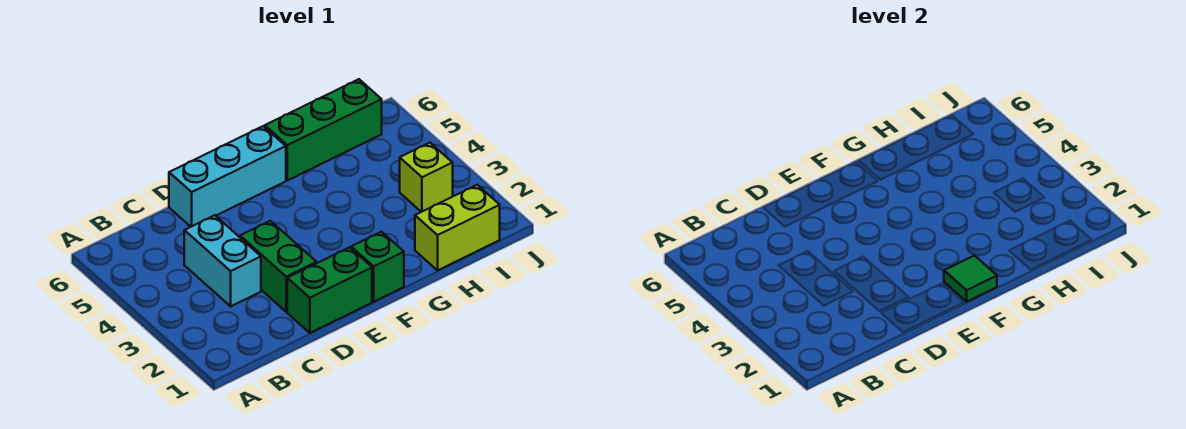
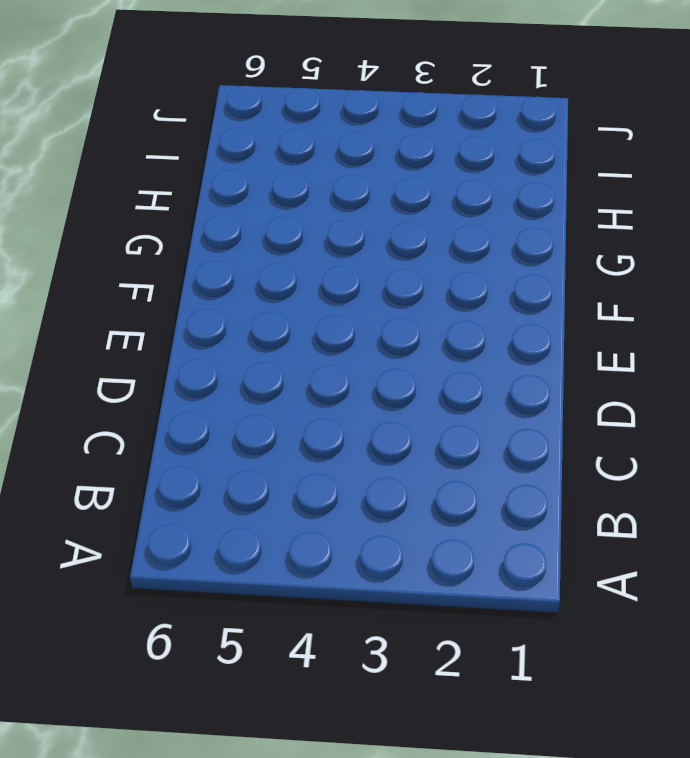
none -> cyan 1x2 brick [184,215,261,306]
none -> green 1x2 brick [287,247,372,333]

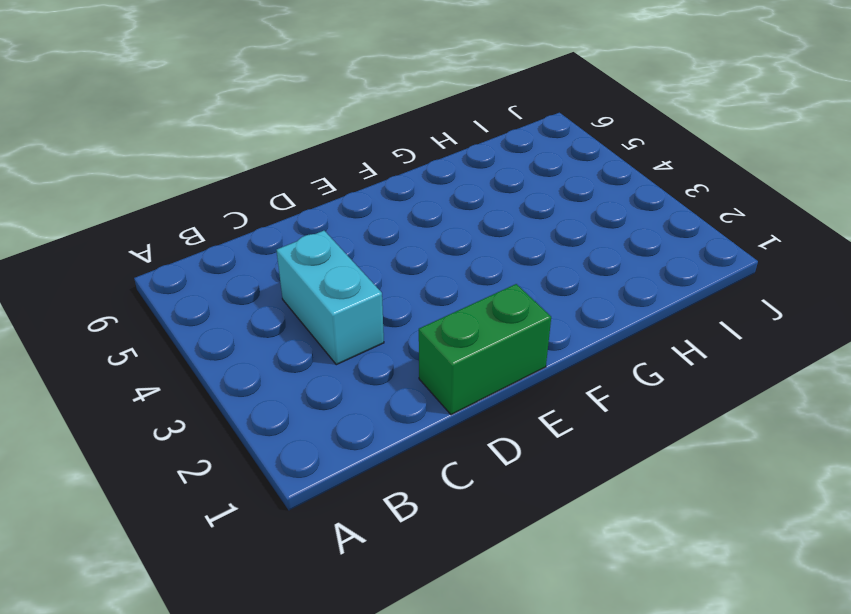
none -> green 1x2 brick [240,221,317,312]
none -> cyan 1x3 brick [169,126,286,227]

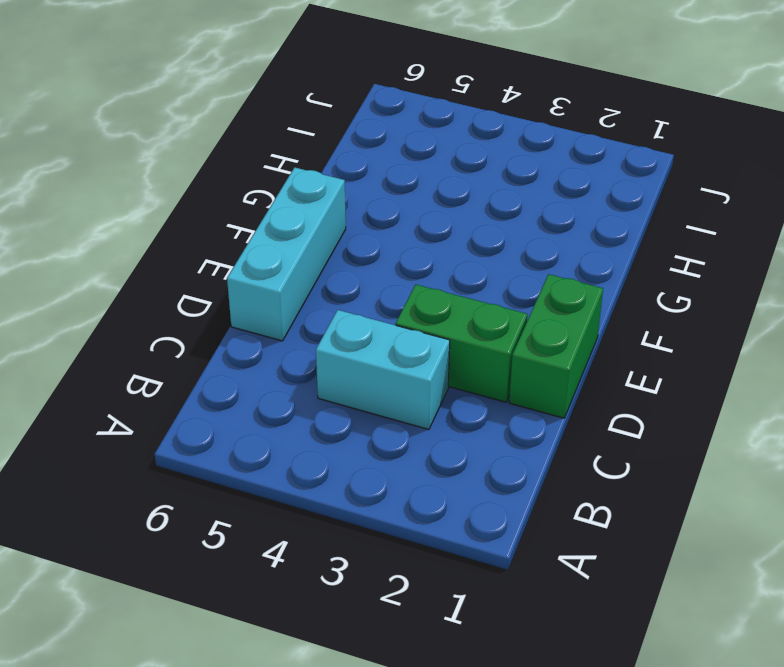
none -> green 1x1 brick [351,232,404,302]
none -> green 1x3 brick [265,79,382,180]

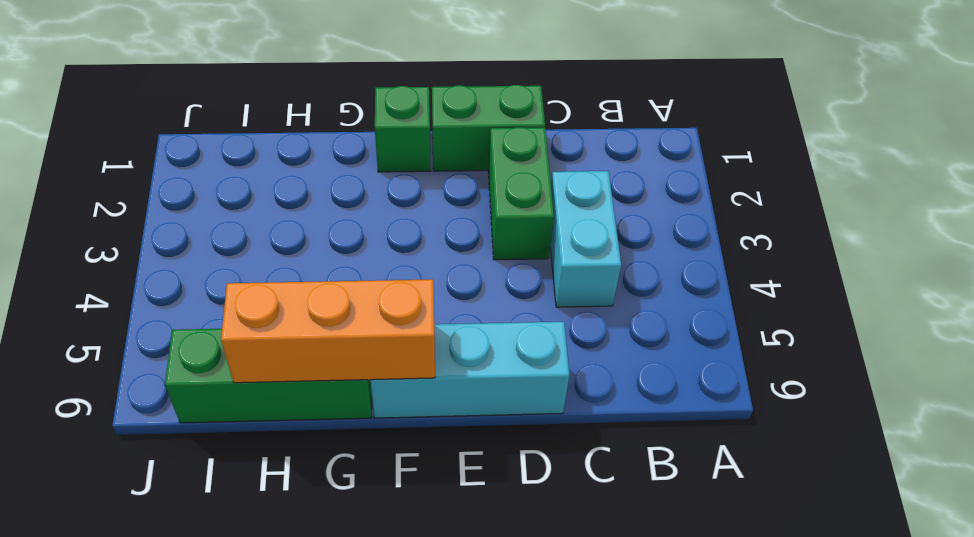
orange 1x3 brick [221,279,435,383] -> none
none -> lime 1x2 brick [415,185,500,270]
none -> lime 1x1 brick [400,143,453,212]

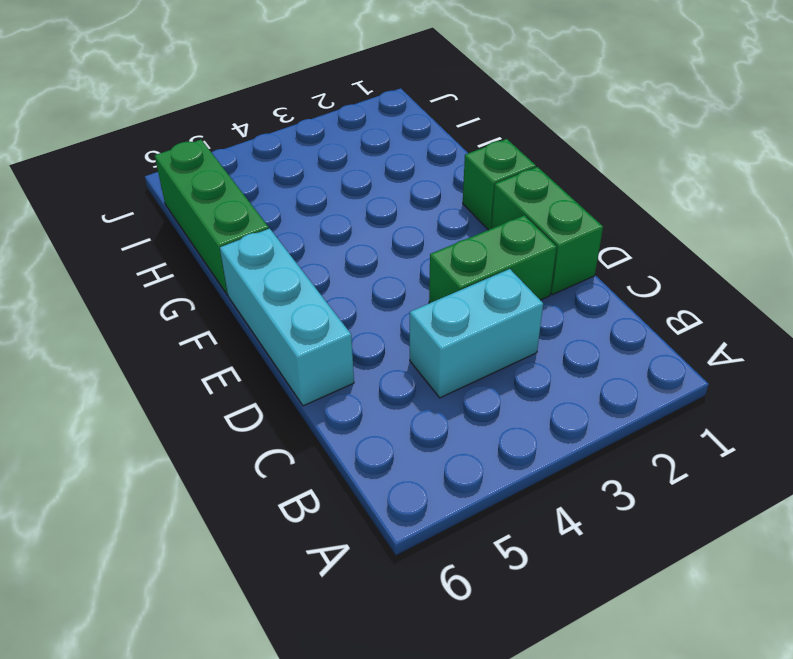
none -> lime 1x2 brick [415,185,500,270]
none -> lime 1x1 brick [400,143,453,212]

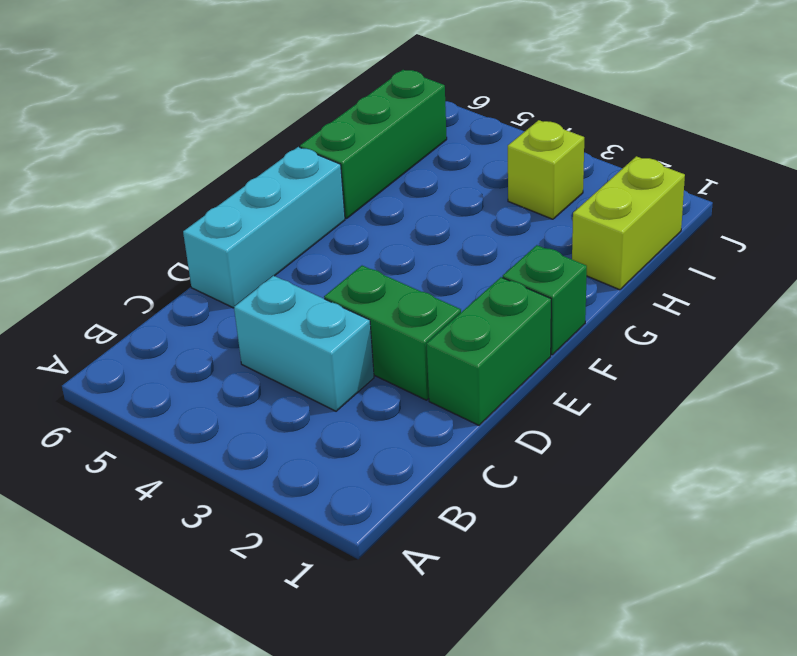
none -> green 1x1 tile [944,256,997,302]

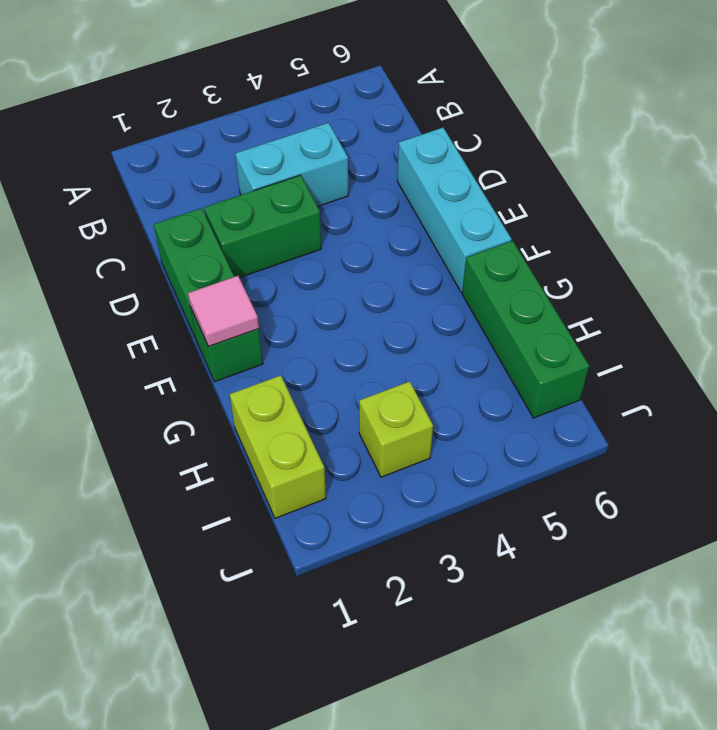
pink 1x1 tile [188,276,259,347] -> green 1x1 tile [944,256,997,302]

